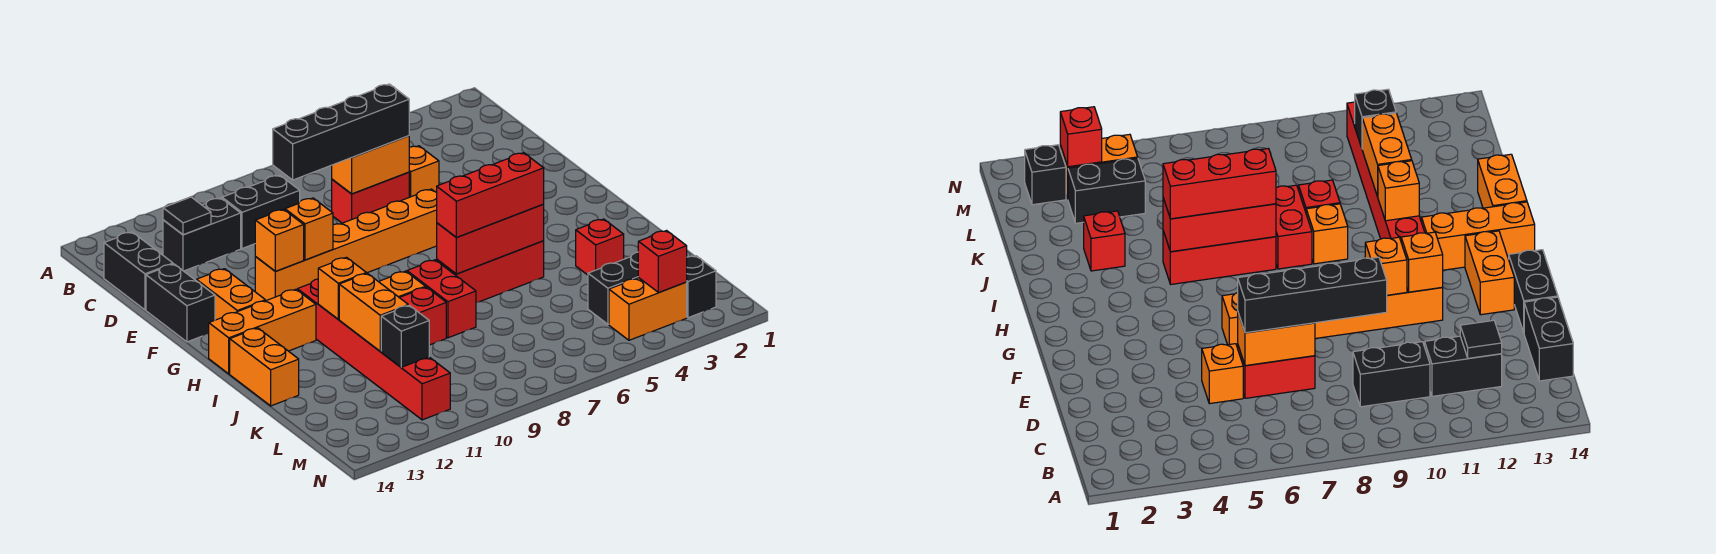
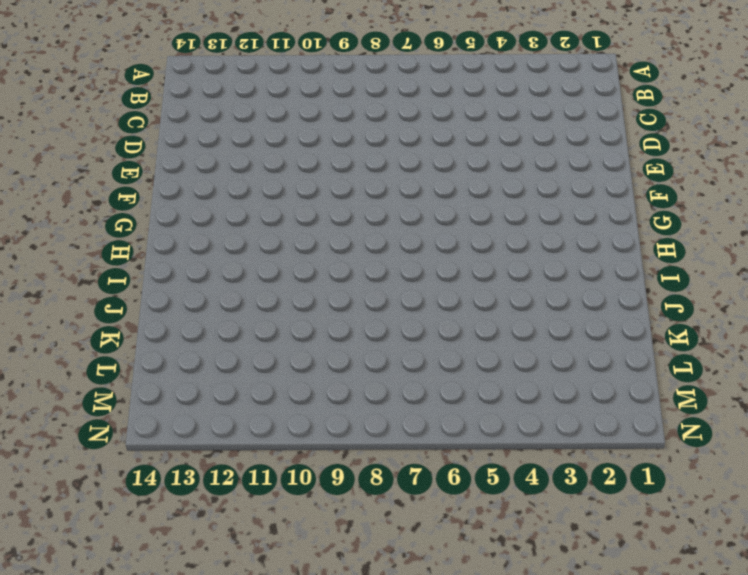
none -> black 1x2 brick [222,175,300,248]
none -> black 1x2 brick [163,198,241,271]
none -> black 1x2 brick [104,232,173,310]
none -> orange 1x1 brick [409,146,439,197]

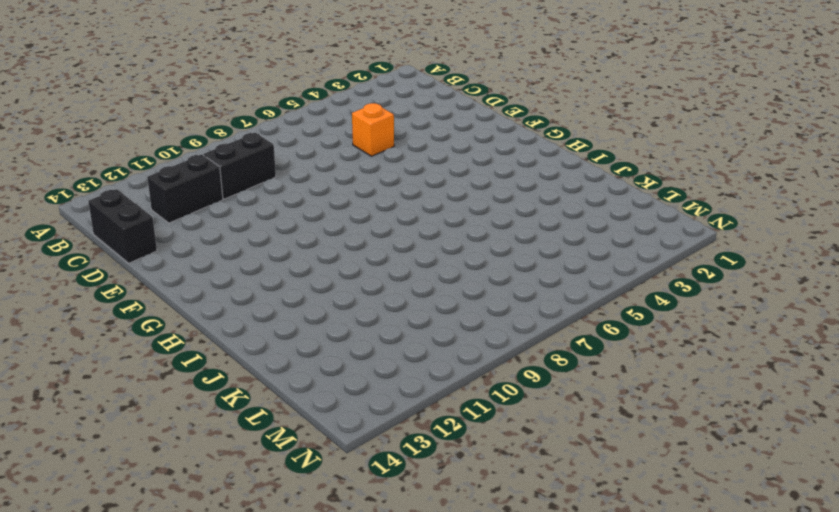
none -> red 1x2 brick [332,172,409,223]
none -> black 1x2 brick [146,264,215,342]
none -> orange 1x6 brick [255,189,437,301]
none -> orange 1x2 brick [196,269,265,320]

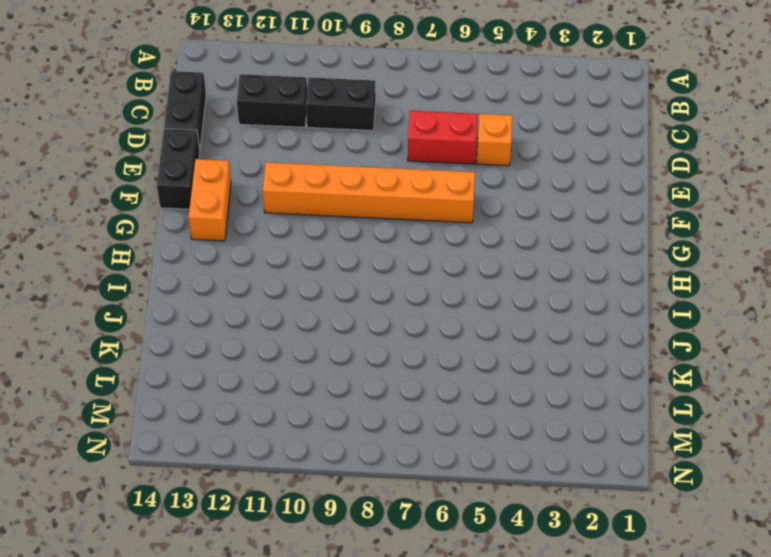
none -> red 1x6 brick [297,279,450,420]
none -> orange 1x3 brick [209,289,316,374]
none -> red 1x3 brick [437,241,544,302]
none -> red 1x2 brick [407,260,476,338]

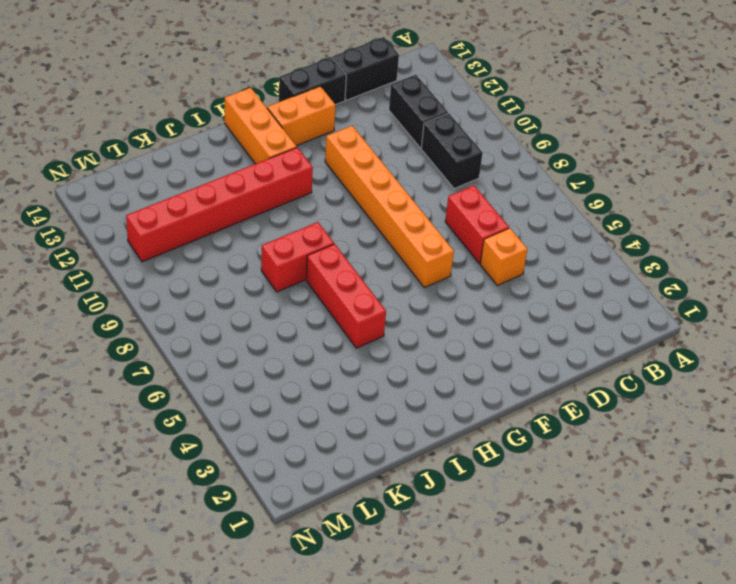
none -> orange 1x1 brick [379,271,426,298]
none -> orange 1x2 brick [230,328,299,406]
none -> red 1x1 brick [576,219,624,275]
none -> red 1x1 brick [400,287,446,345]

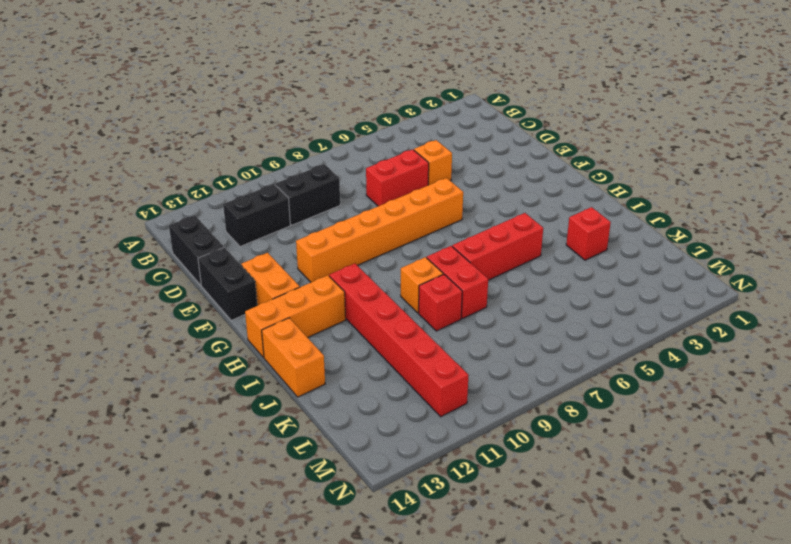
none -> black 1x2 brick [588,252,639,324]
none -> black 1x1 brick [687,256,716,318]
none -> orange 1x2 brick [609,278,687,340]
none -> black 1x1 tile [163,197,211,235]

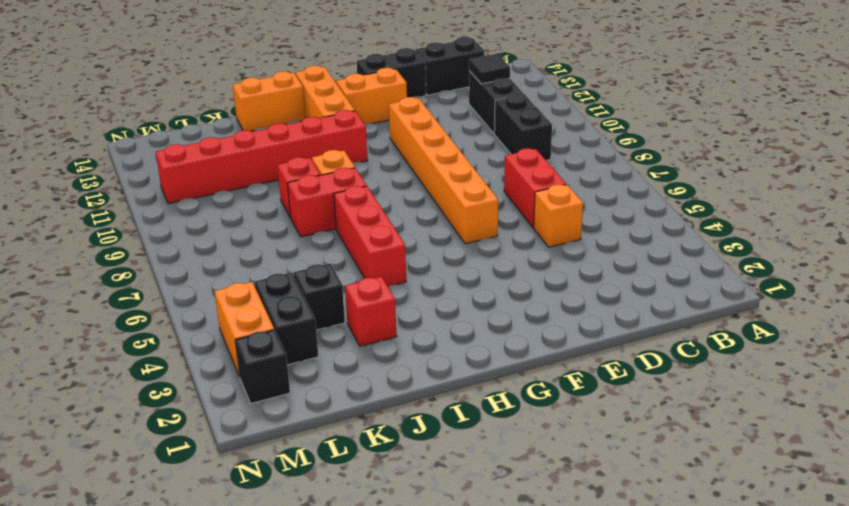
black 1x1 brick [294,264,345,330] -> black 1x1 brick moved to [381,305,429,367]
none -> orange 1x2 brick [332,136,409,194]
none -> orange 1x1 brick [285,198,333,260]
none -> orange 1x1 brick [255,209,304,271]
none -> red 1x3 brick [437,205,544,274]

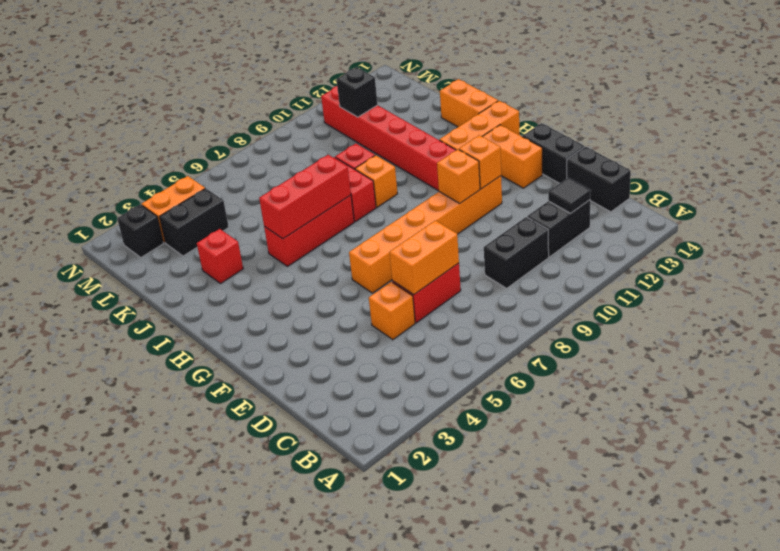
none -> orange 1x1 brick [318,257,366,319]
none -> orange 1x2 brick [339,273,408,351]
none -> red 1x1 brick [638,231,687,293]
none -> black 1x4 brick [273,84,409,180]

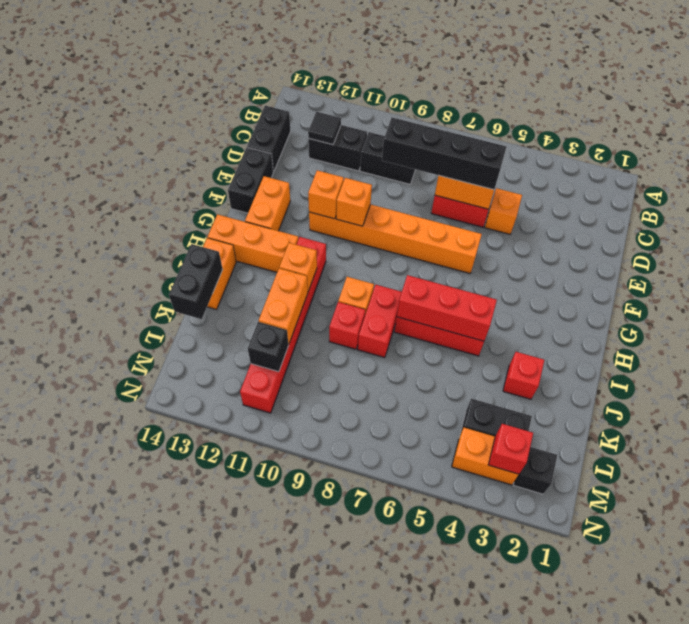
black 1x2 brick [169,244,223,319] -> none
none -> red 1x3 brick [437,153,544,238]

